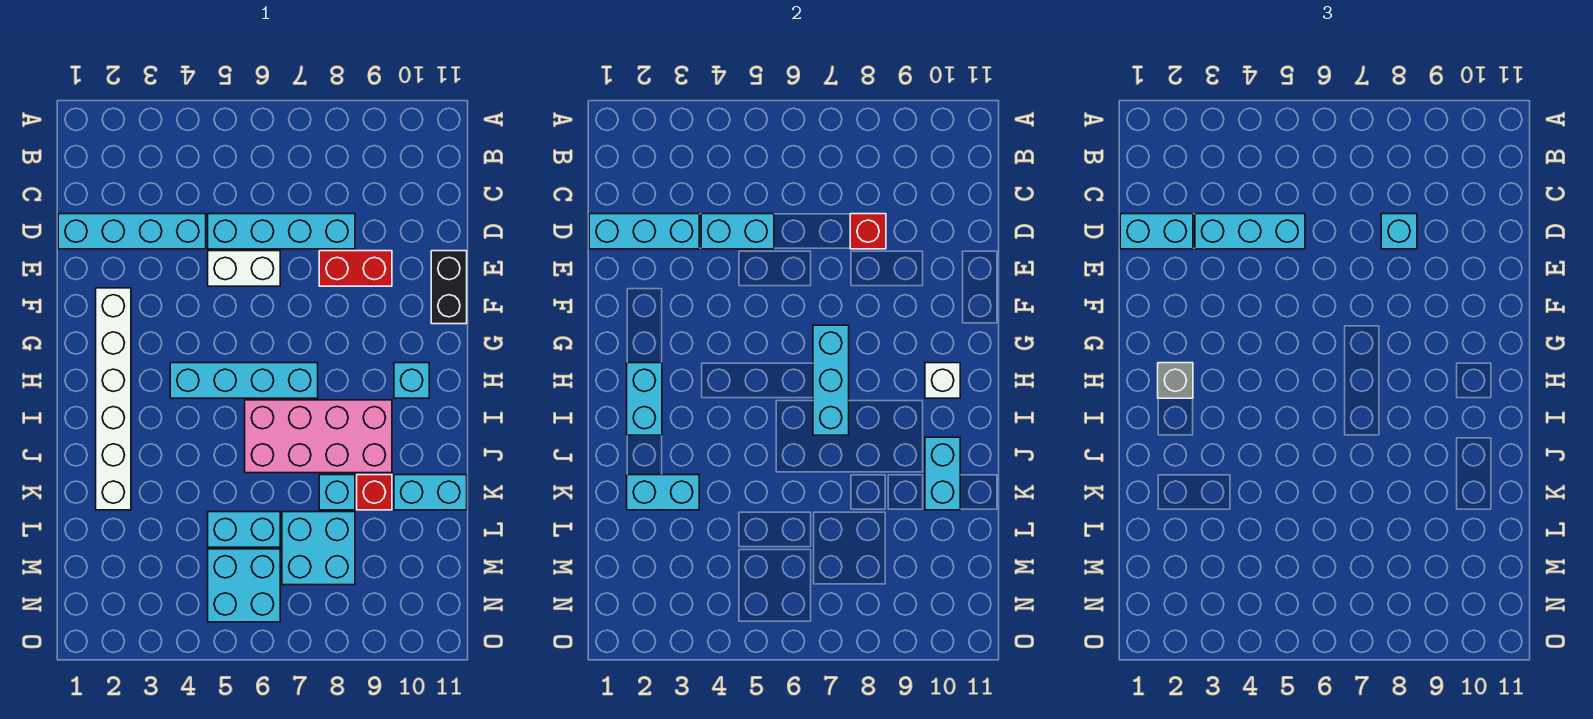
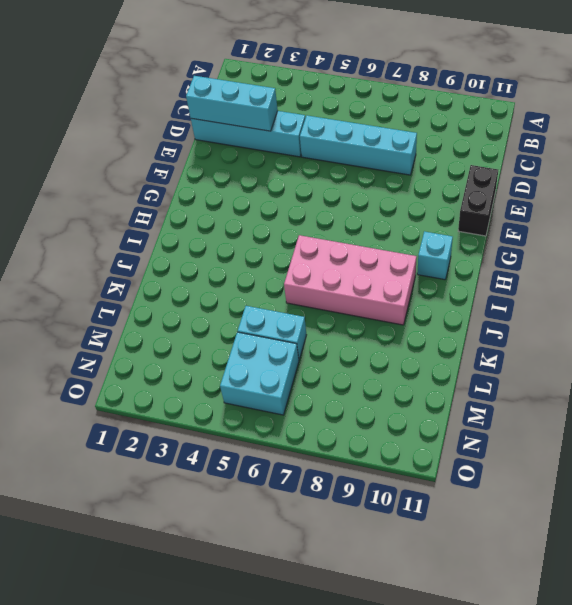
none -> white 1x2 brick [208,251,280,286]
none -> red 1x2 brick [319,251,392,286]
none -> white 1x6 brick [96,288,131,510]

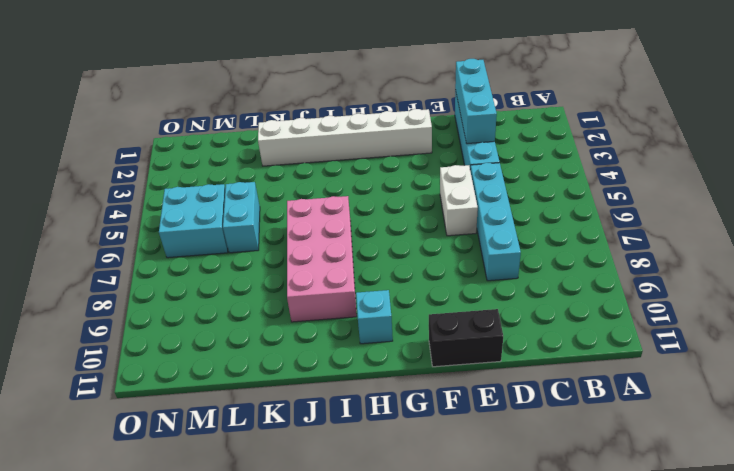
none -> red 1x2 brick [319,251,392,286]
none -> cyan 1x4 brick [170,363,318,398]
none -> cyan 1x1 brick [319,475,355,510]

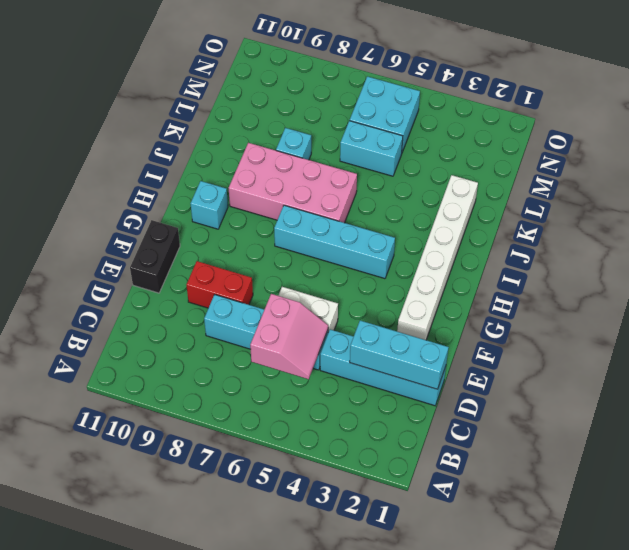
pink 2x2 slope [250,294,328,379] -> cyan 1x2 brick [701,214,774,249]
none -> red 1x1 brick [357,475,392,510]
none -> cyan 1x2 brick [394,475,467,510]
none -> cyan 2x2 brick [282,512,355,585]

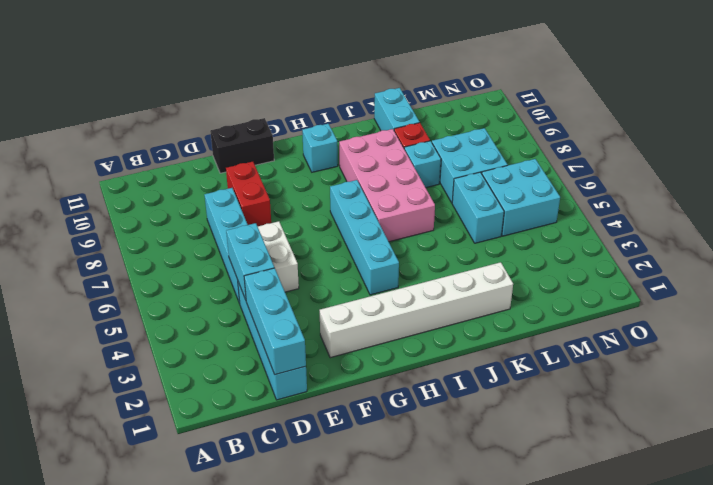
none -> red 1x1 brick [850,214,886,249]
none -> cyan 1x3 brick [813,325,849,435]
none -> cyan 1x2 brick [627,363,662,435]

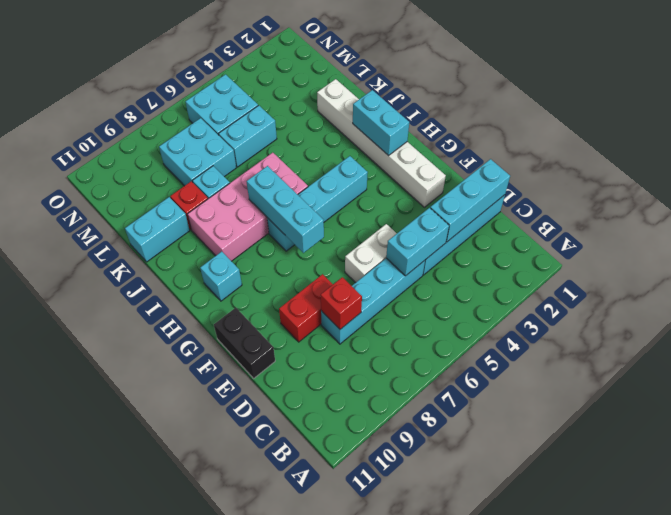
none -> white 1x1 brick [925,363,960,398]
none -> cyan 1x2 brick [925,437,960,510]
none -> cyan 1x2 brick [627,475,699,510]

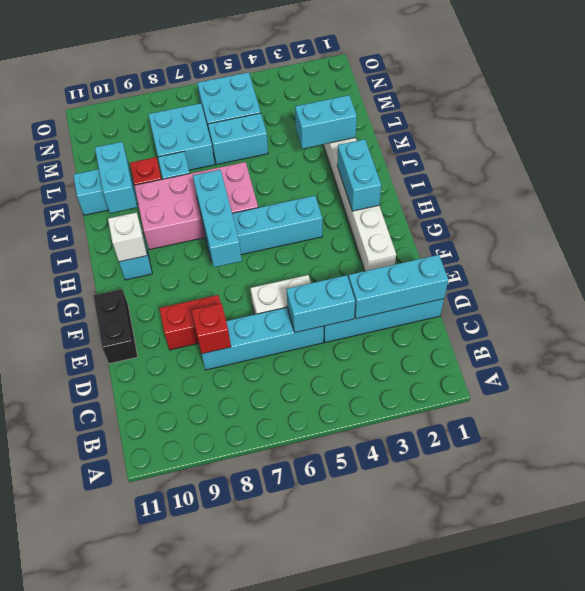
none -> cyan 1x2 brick [1120,214,1193,249]
none -> cyan 1x3 brick [1195,214,1305,249]
none -> cyan 1x1 brick [1381,214,1417,249]

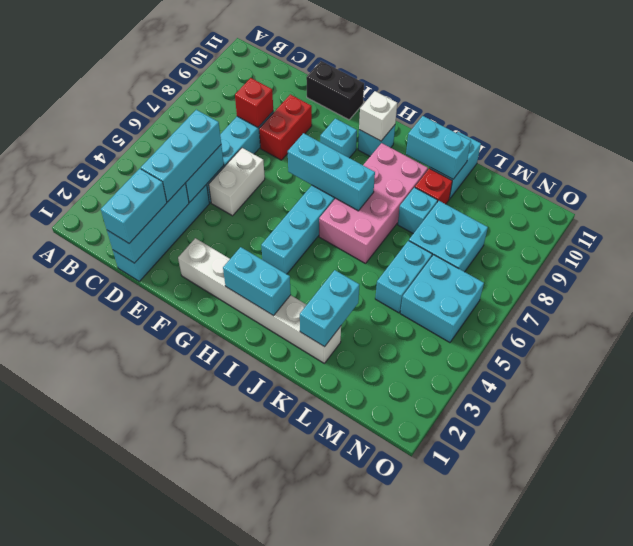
cyan 1x1 brick [320,118,357,158] -> cyan 1x1 brick moved to [1381,214,1417,249]
none -> grey 1x1 brick [1158,363,1193,398]

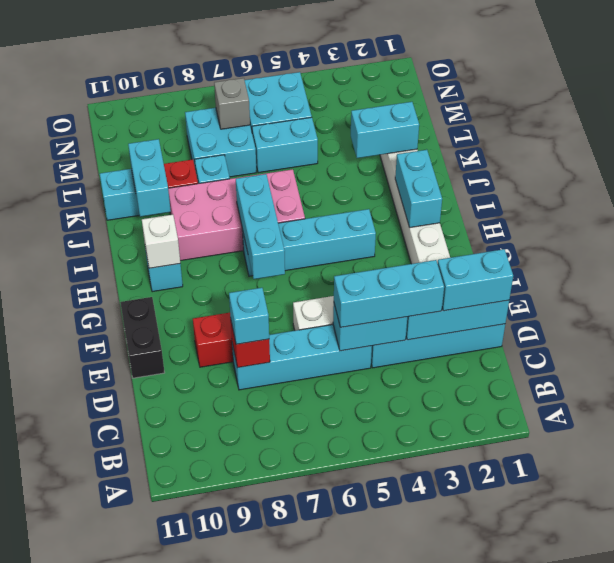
grey 1x1 brick [214,78,250,129] -> grey 1x1 brick moved to [1158,363,1193,398]

